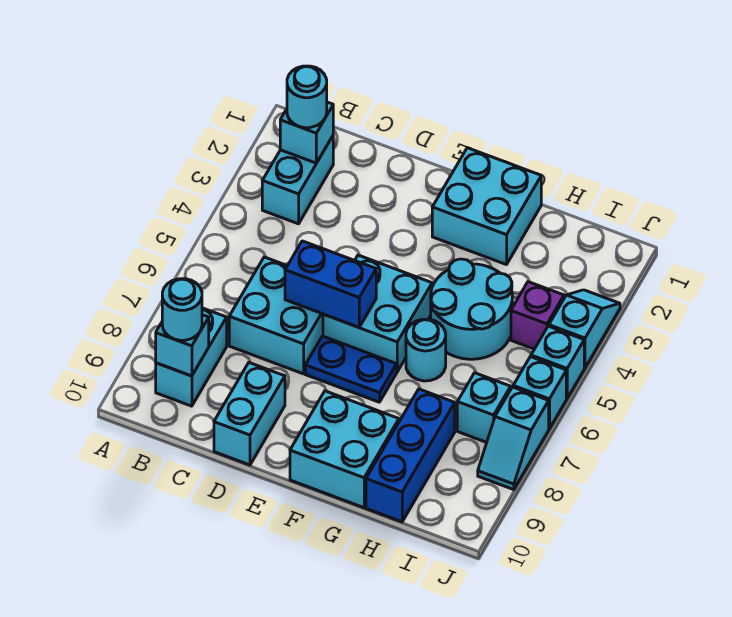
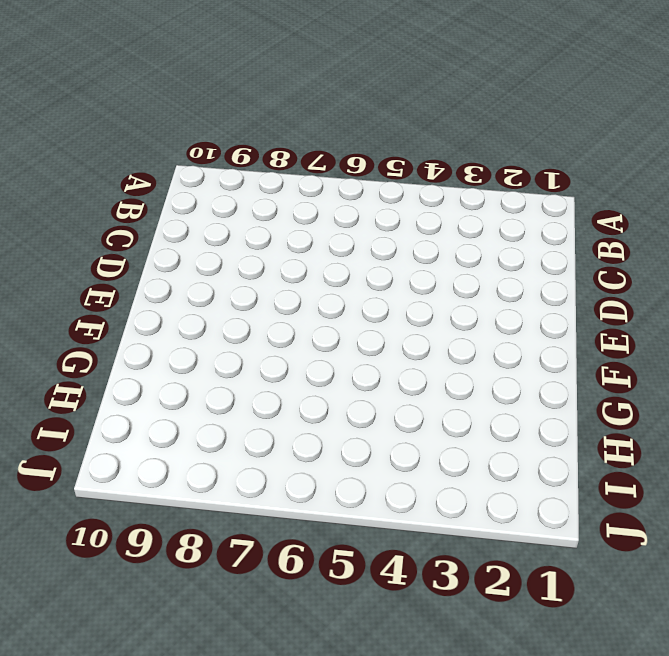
none -> cyan 1x2 brick [262,136,333,224]
none -> cyan 1x2 brick [156,308,227,406]
none -> cyan 2x2 brick [229,257,323,374]

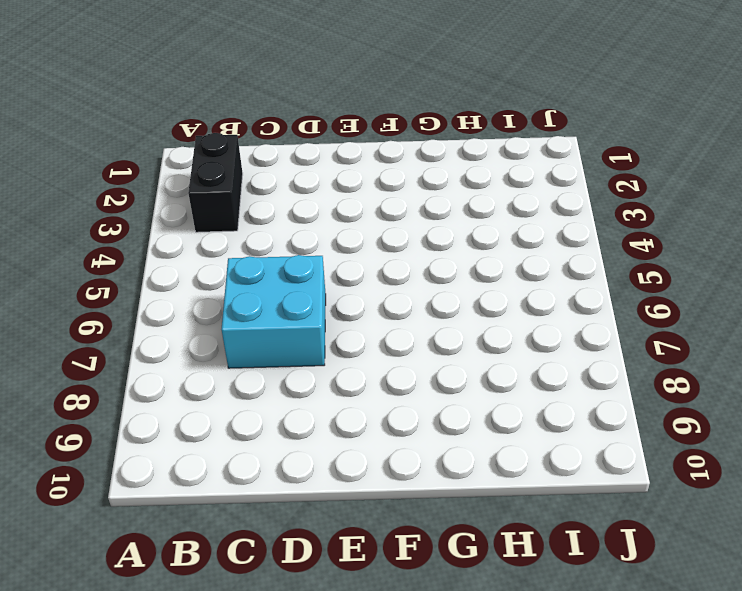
black 1x2 brick [188,133,243,232] -> cyan 1x2 brick [262,136,333,224]
none -> cyan 1x2 brick [156,308,227,406]
none -> cyan 1x2 brick [214,363,285,465]
none -> cyan 2x2 brick [323,255,432,372]

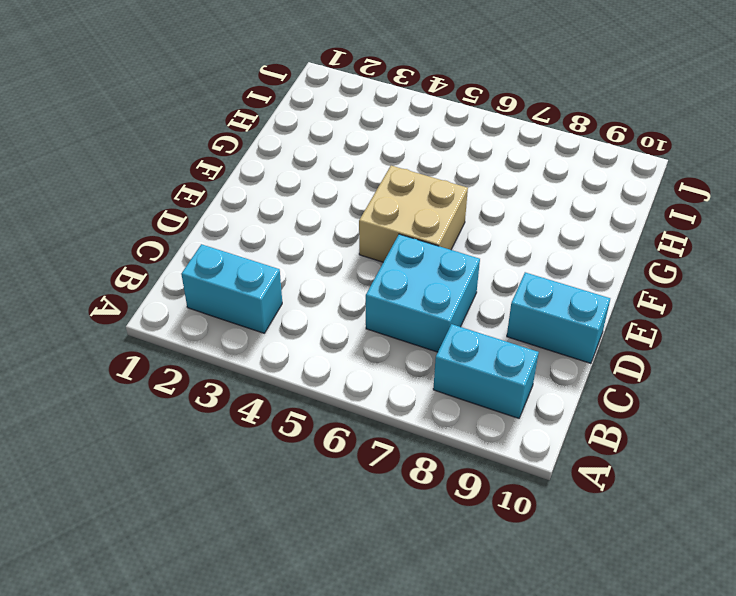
tan 2x2 brick [359,166,468,262] -> cyan 2x2 brick [323,255,432,372]
none -> blue 1x2 plate [305,336,397,402]
none -> cyan 2x2 brick [432,148,541,265]
none -> cyan 2x2 brick [290,391,399,508]

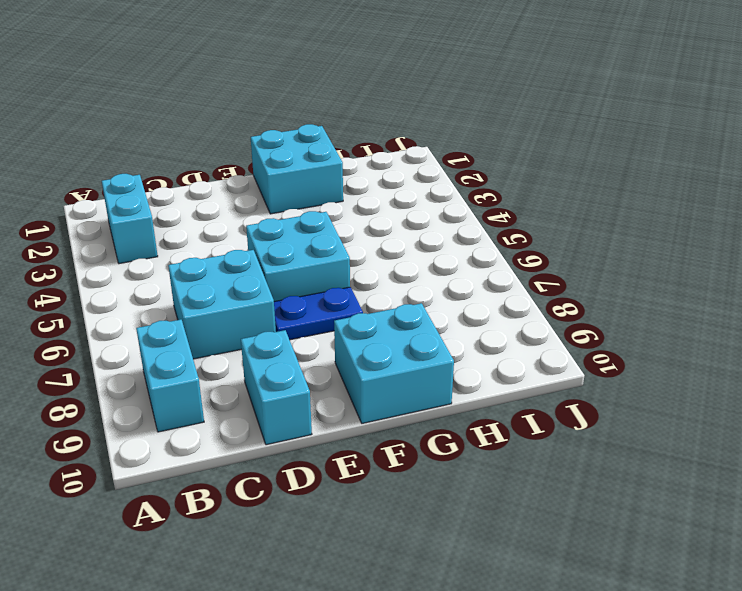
none -> cyan 2x2 round brick [431,259,512,359]
none -> cyan 1x1 round brick [406,319,446,381]
none -> blue 1x3 brick [366,389,455,522]

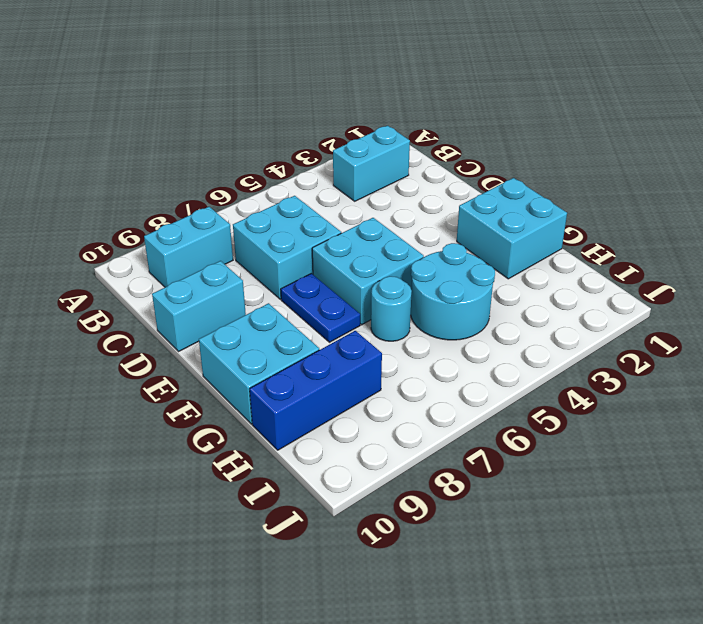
none -> purple 1x1 brick [511,282,564,349]
none -> cyan 1x1 brick [457,373,511,442]
none -> cyan 1x2 slope [549,290,620,368]

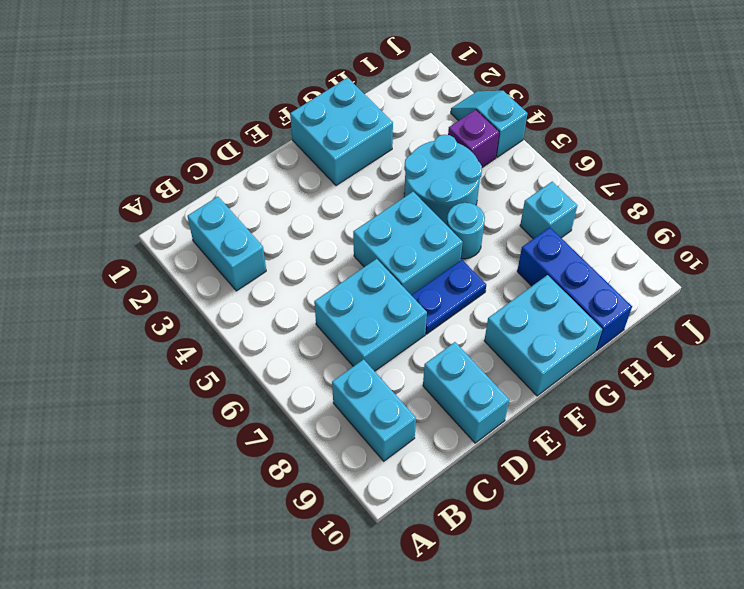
none -> cyan 1x1 brick [531,326,584,398]
none -> cyan 1x1 brick [513,357,566,429]
none -> cyan 1x2 slope [478,387,549,490]

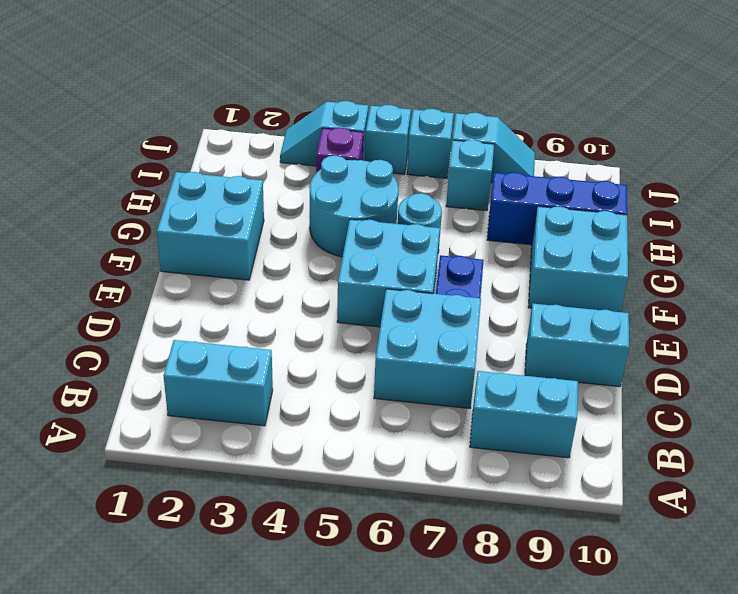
none -> cyan 1x1 brick [280,102,333,163]
none -> cyan 1x1 brick [156,315,209,376]
none -> blue 1x2 brick [285,241,376,327]

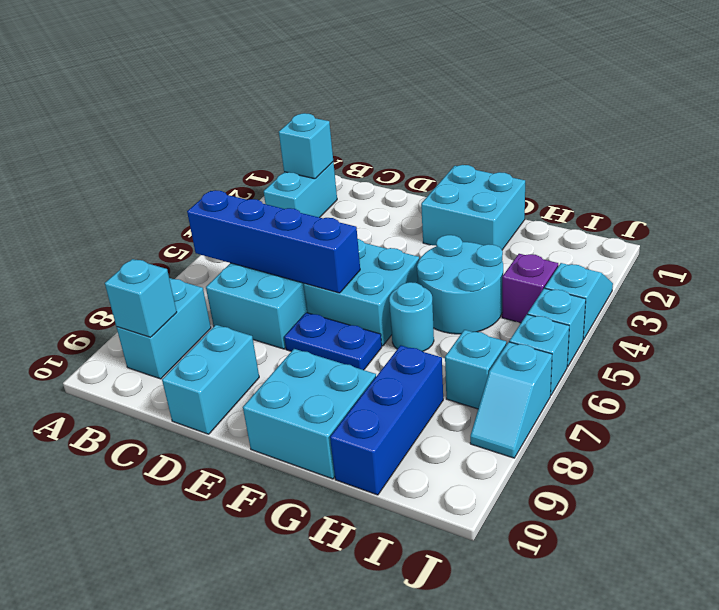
blue 1x4 brick [187,190,360,293] -> blue 1x2 brick [285,241,376,327]
none -> cyan 1x1 round brick [287,66,327,128]
none -> cyan 1x1 round brick [162,279,202,340]

